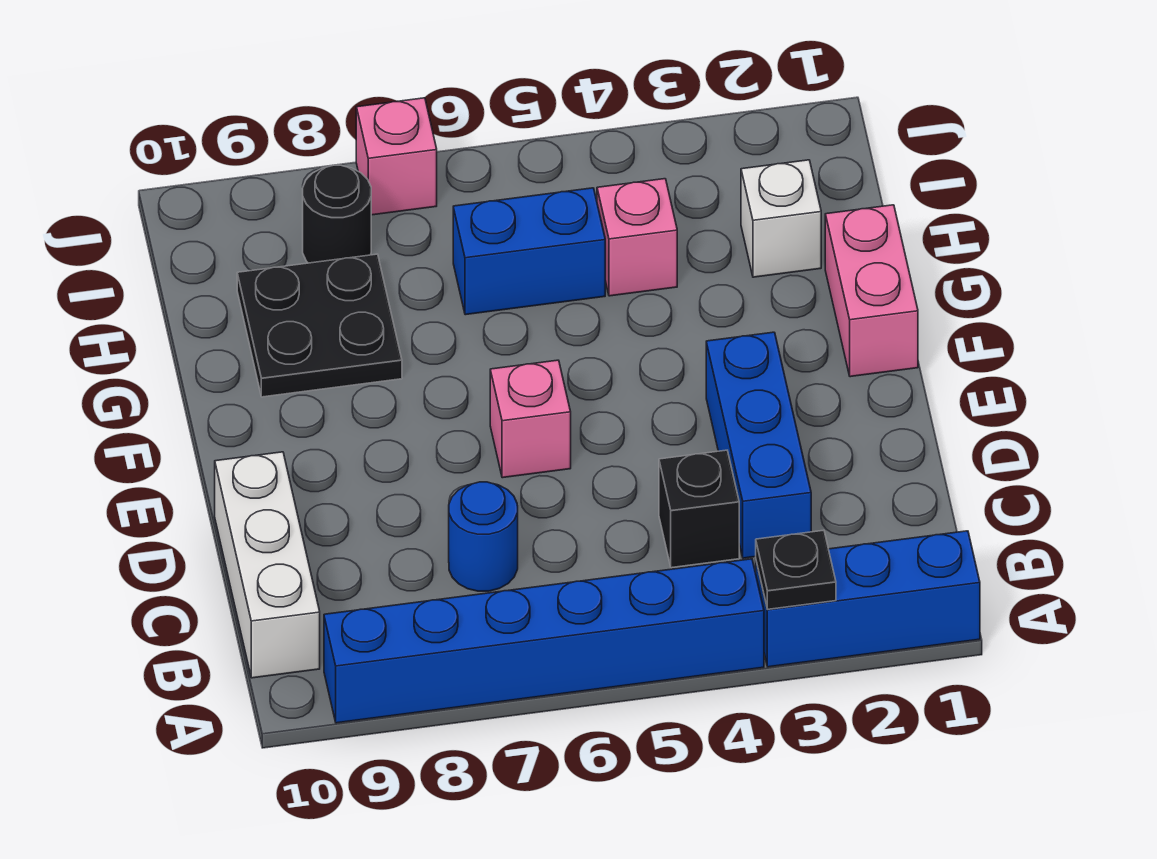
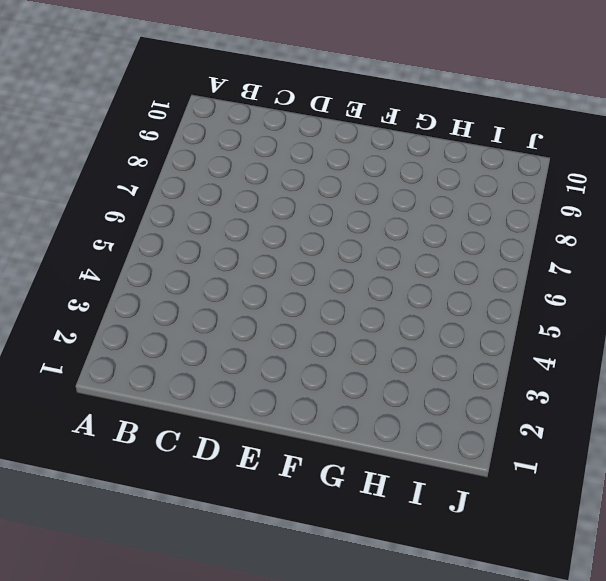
none -> blue 1x3 brick [756,531,980,667]
none -> blue 1x6 brick [324,559,764,723]
none -> white 1x3 brick [215,452,320,678]

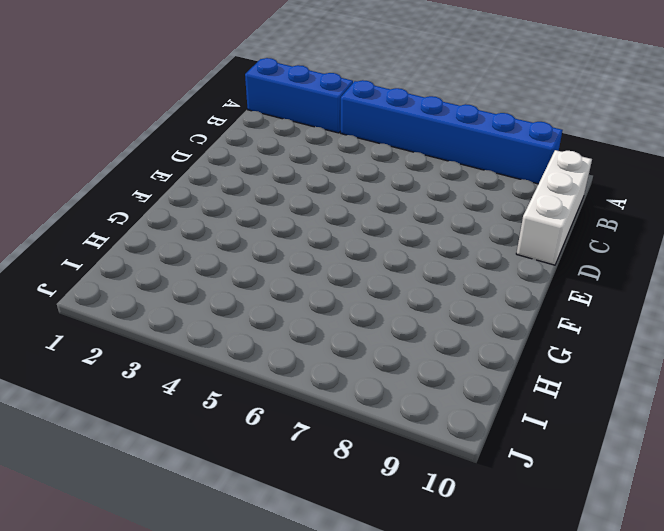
none -> blue 1x3 brick [706,332,811,558]
none -> black 1x1 brick [659,450,739,568]
none -> blue 1x1 round brick [449,482,518,591]

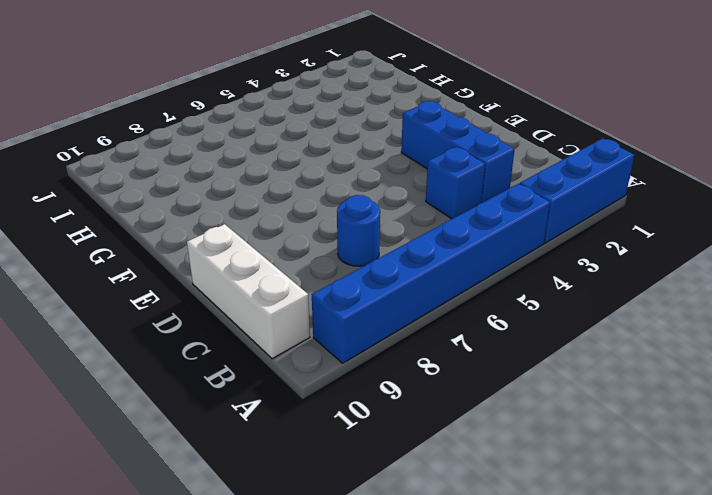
blue 1x1 brick [426,147,485,219] -> black 1x1 brick [659,450,739,568]
none -> pink 1x1 brick [490,360,571,478]
none -> pink 1x2 brick [825,205,918,377]
none -> black 2x2 plate [237,254,402,397]

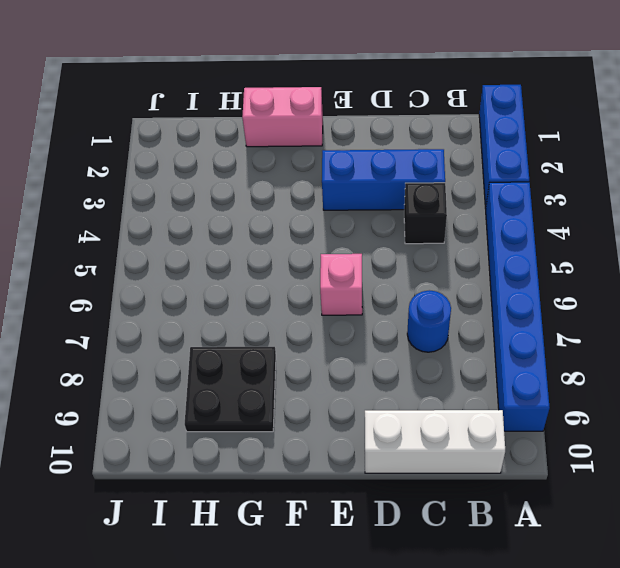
none -> white 1x1 brick [741,160,821,277]
none -> pink 1x1 brick [597,179,677,296]
none -> blue 1x2 brick [453,188,605,315]

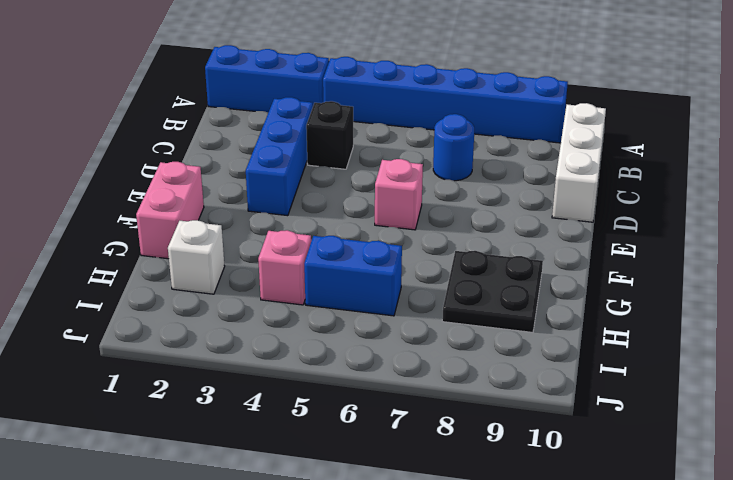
none -> black 1x1 round brick [303,165,371,263]
none -> pink 1x1 brick [356,98,437,215]
none -> black 1x1 plate [756,530,836,610]

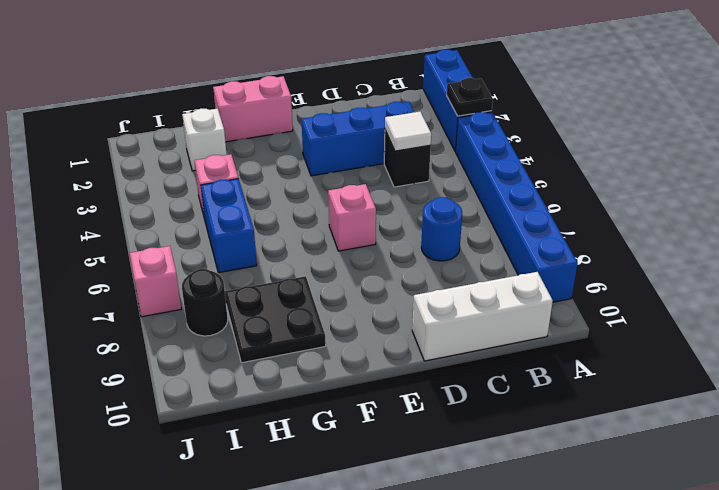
white 1x1 tile [385,112,431,151] -> none

